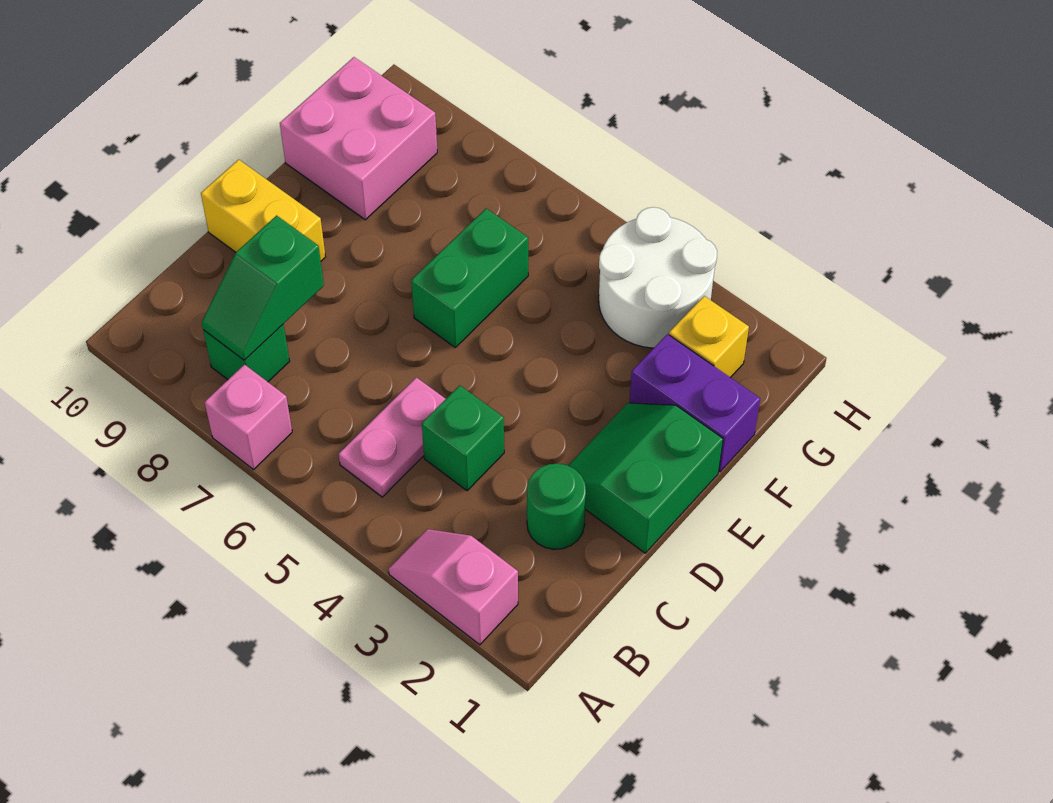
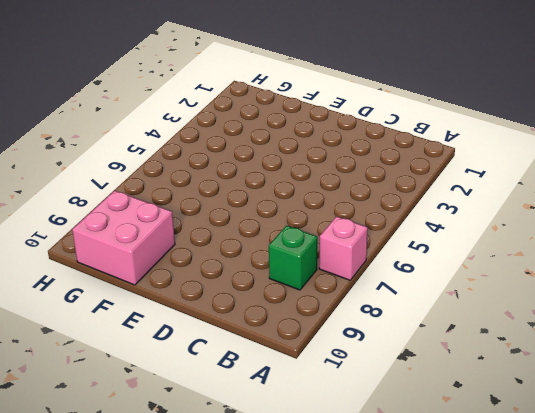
none -> pink 1x2 slope [389,529,518,645]
none -> pink 1x2 plate [339,377,445,497]
none -> green 1x1 round brick [527,464,586,549]

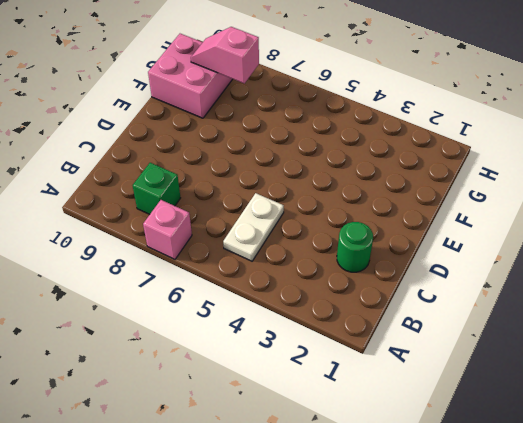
white 1x2 plate [223,193,284,261] -> pink 1x2 plate [339,377,445,497]
pink 1x2 slope [191,27,259,83] -> pink 1x2 slope moved to [389,529,518,645]
none -> green 1x1 brick [422,385,504,491]
none -> green 2x2 slope [568,403,723,553]
none -> yellow 1x2 brick [201,160,326,261]

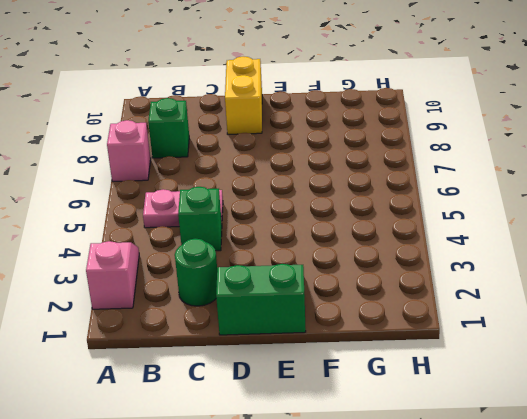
none -> green 1x2 brick [411,208,528,347]
none -> purple 1x2 brick [630,334,760,472]
none -> pink 2x2 brick [280,57,437,220]

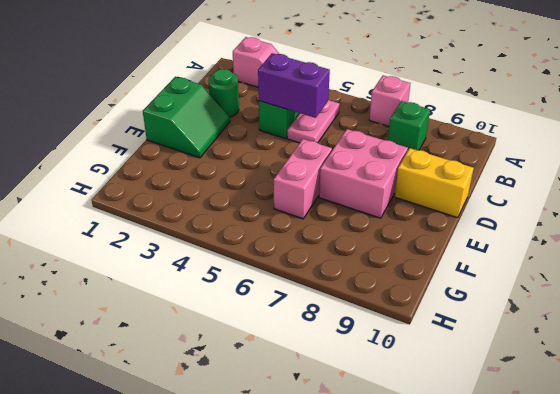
purple 1x2 brick [258,53,330,118] -> purple 1x2 brick moved to [630,334,760,472]
pink 2x2 brick [319,129,408,218] -> pink 2x2 brick moved to [280,57,437,220]
pink 1x2 brick [274,139,332,219] -> green 1x2 brick [411,208,528,347]
none -> yellow 1x1 brick [669,296,749,378]
none -> white 2x2 round brick [599,207,717,348]
none -> green 1x2 slope [202,216,324,360]

